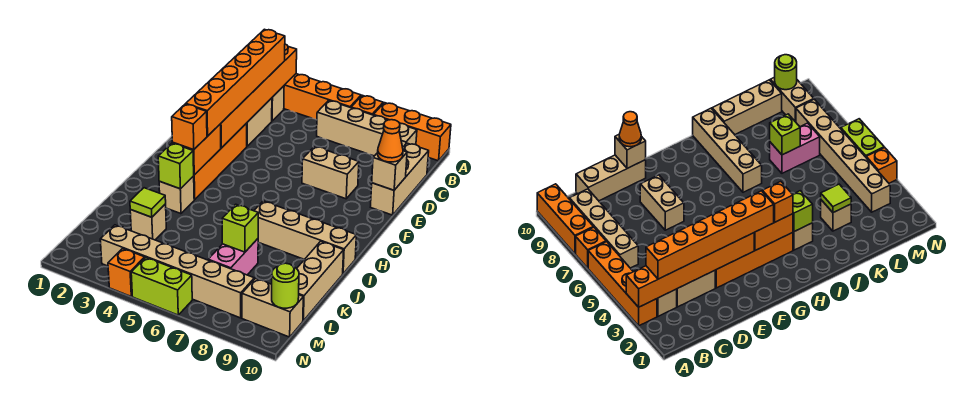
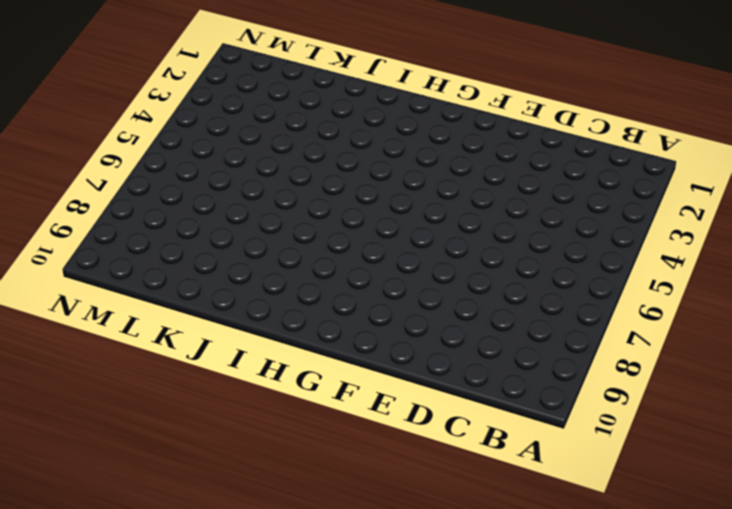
none -> orange 1x4 brick [284,74,361,120]
none -> orange 1x1 brick [351,95,383,115]
none -> orange 1x3 brick [374,103,451,161]

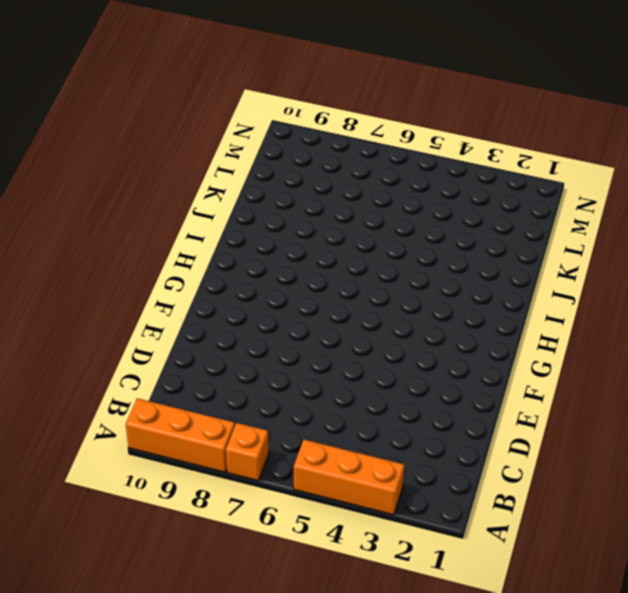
orange 1x3 brick [294,440,404,515] -> orange 1x4 brick [284,74,361,120]
none -> tan 1x1 brick [272,86,284,121]
none -> tan 1x4 brick [317,100,417,156]
none -> tan 1x2 brick [247,98,272,146]

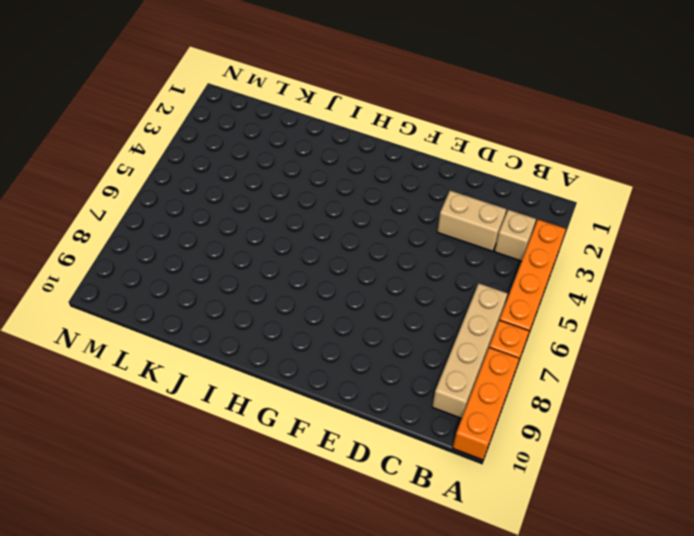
none -> tan 1x3 brick [371,143,429,215]
none -> orange 1x4 brick [194,123,247,200]
none -> tan 1x2 brick [302,146,359,199]

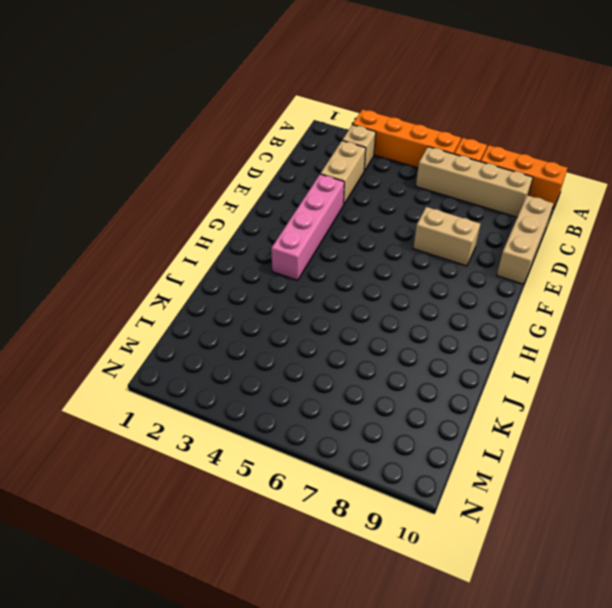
pink 1x4 brick [271,174,344,280] -> orange 1x4 brick [194,123,247,200]
none -> tan 1x1 brick [159,176,194,214]
none -> tan 1x4 brick [254,201,356,274]
none -> tan 1x3 brick [297,241,344,321]

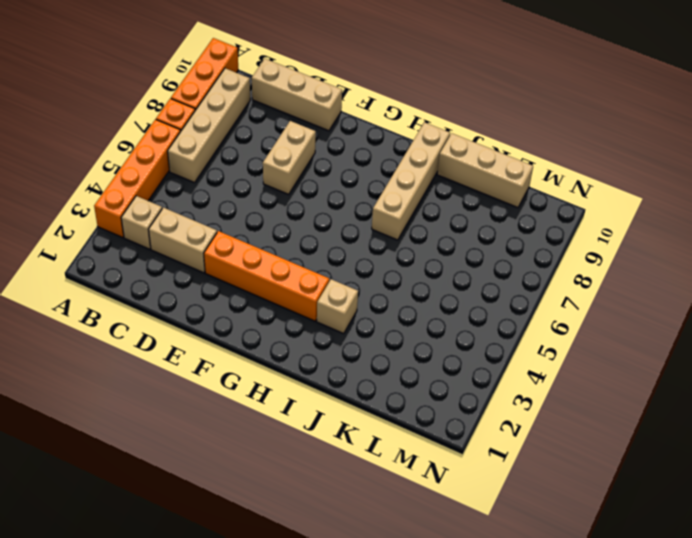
none -> tan 1x1 brick [130,204,166,240]
none -> pink 1x2 brick [208,239,258,275]
none -> tan 1x6 brick [100,225,254,318]

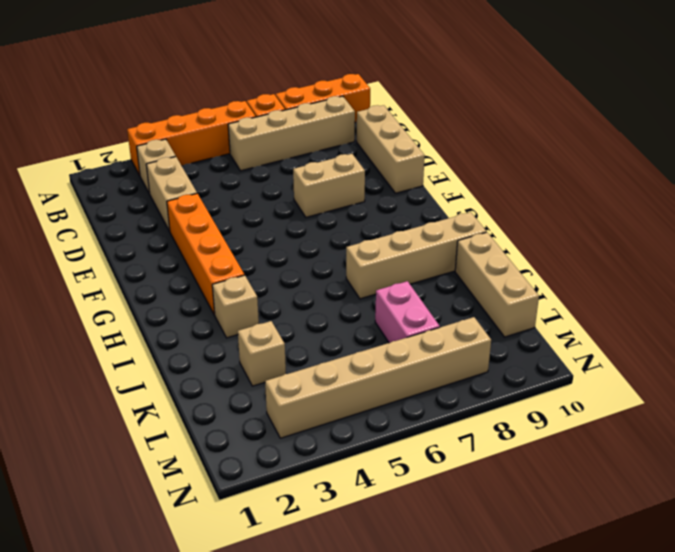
none -> tan 1x2 brick [242,278,303,337]
none -> orange 1x1 brick [108,249,145,296]
none -> lime 1x2 brick [131,258,192,315]

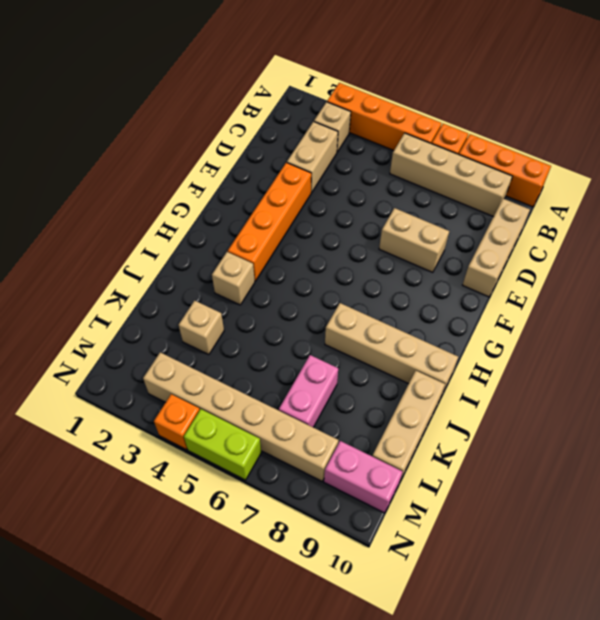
pink 1x2 brick [324,441,402,513] -> tan 1x2 brick [242,278,303,337]
none -> orange 1x6 brick [221,44,297,148]
none -> tan 1x1 brick [372,151,407,190]
none -> orange 1x2 brick [173,124,221,175]

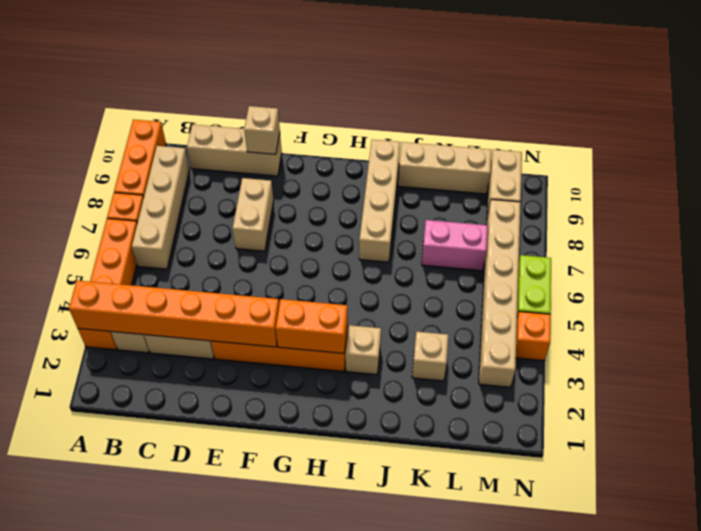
none -> lime 1x1 brick [158,143,194,189]
none -> lime 1x1 tile [130,188,166,217]
none -> lime 1x1 brick [222,204,258,252]

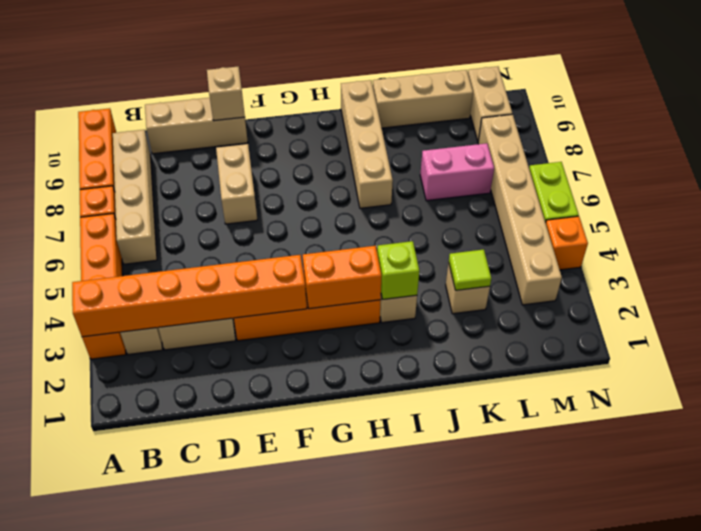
none -> lime 1x1 brick [222,204,258,252]
none -> lime 1x1 round brick [272,263,299,308]
none -> orange 1x6 brick [186,29,285,136]

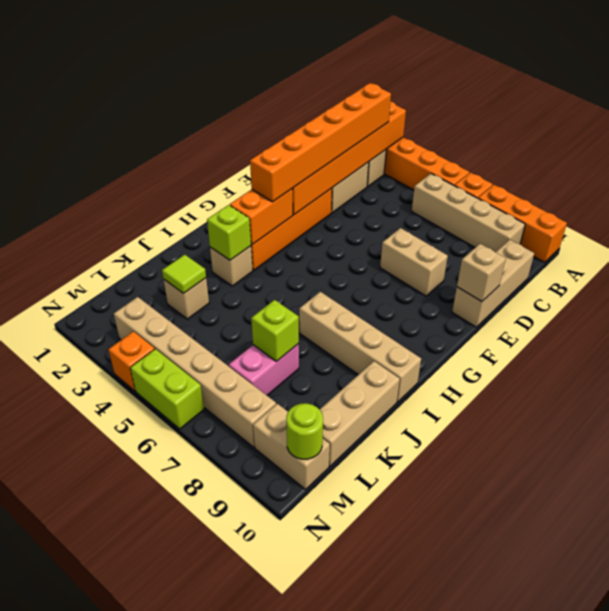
none -> orange 1x1 cone [378,120,403,162]
none -> orange 1x1 brick [172,104,207,150]

